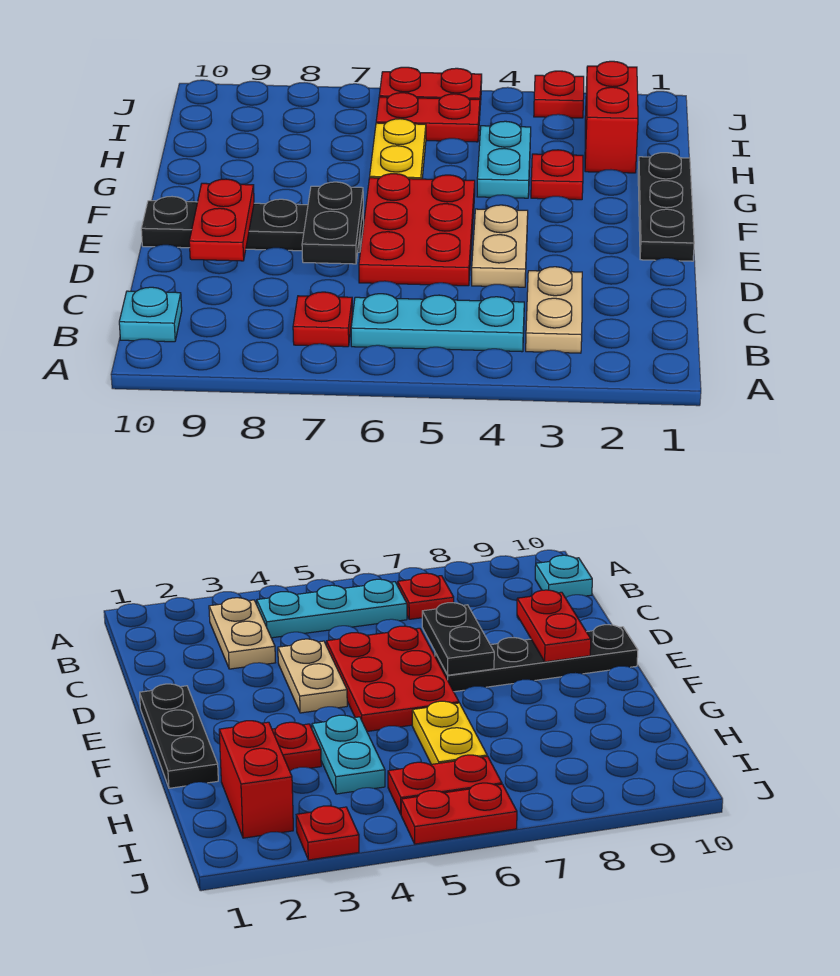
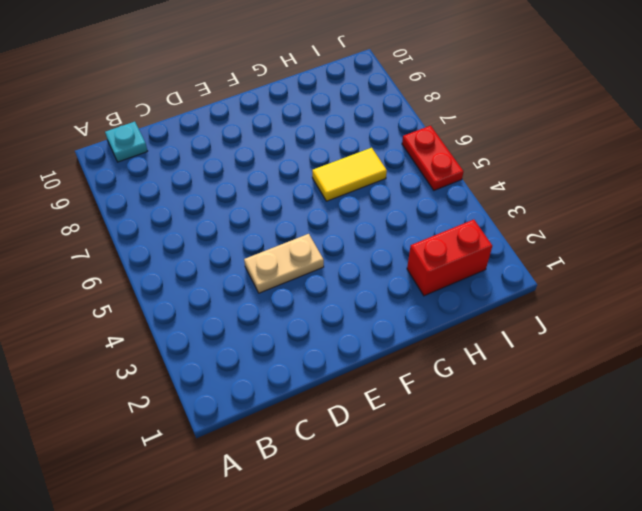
yellow 1x2 tile [312,148,387,201] -> yellow 1x2 plate [370,119,426,179]
none -> tan 1x2 plate [526,267,582,353]
none -> cyan 1x3 plate [351,294,524,352]
none -> red 1x1 plate [293,292,352,347]

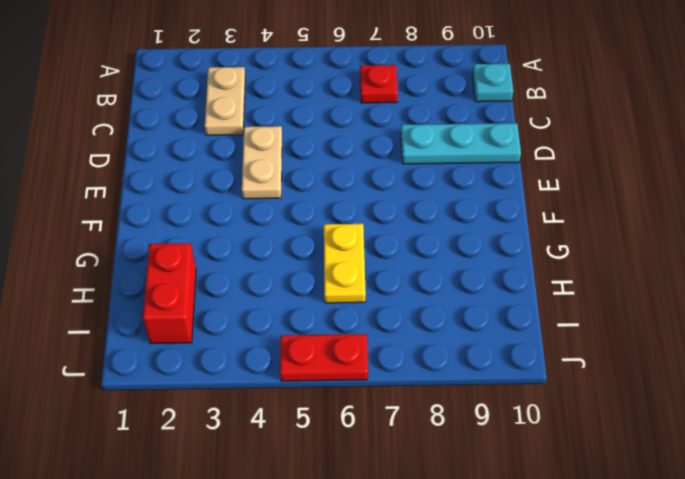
cyan 1x3 plate [401,123,521,164] -> cyan 1x3 plate moved to [351,294,524,352]
none -> red 2x3 plate [359,174,475,286]
none -> black 1x3 plate [638,153,694,261]
none -> black 1x4 plate [141,197,364,252]

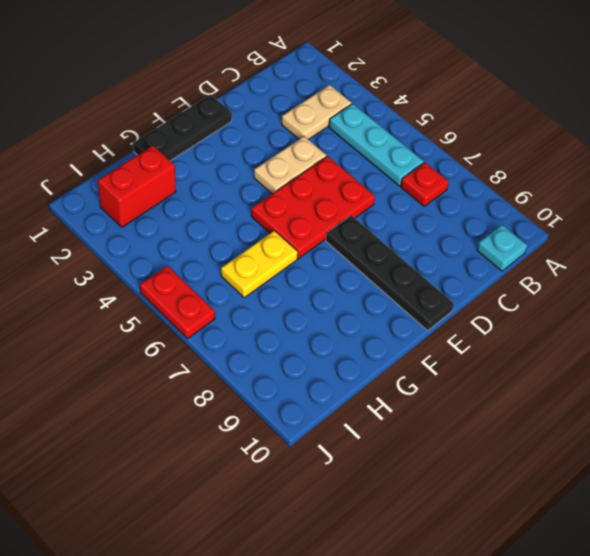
none -> red 1x1 plate [531,150,583,200]
none -> cyan 1x2 plate [477,121,531,198]
none -> red 1x2 plate [376,93,480,142]

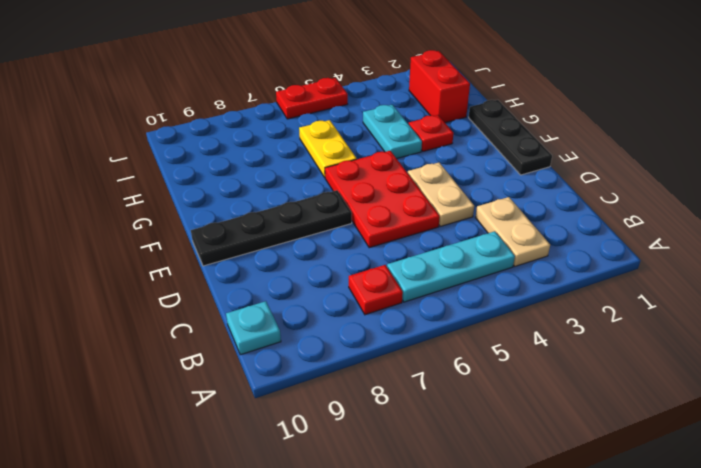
none -> red 1x2 plate [376,93,480,142]
none -> red 1x1 plate [534,71,584,118]
none -> black 1x2 plate [302,182,363,264]

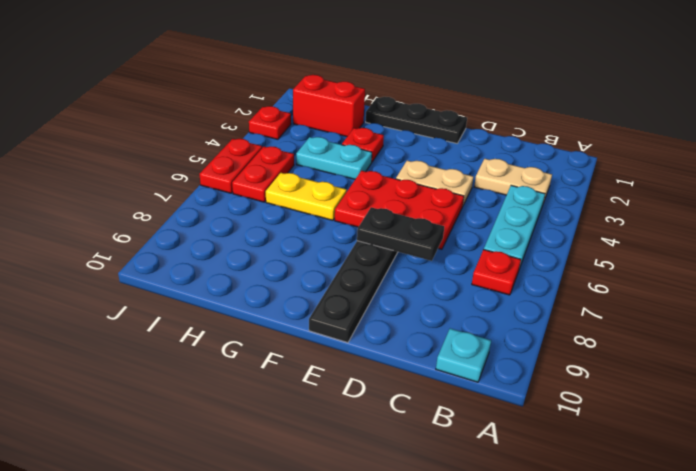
none -> red 1x2 plate [189,179,254,261]

